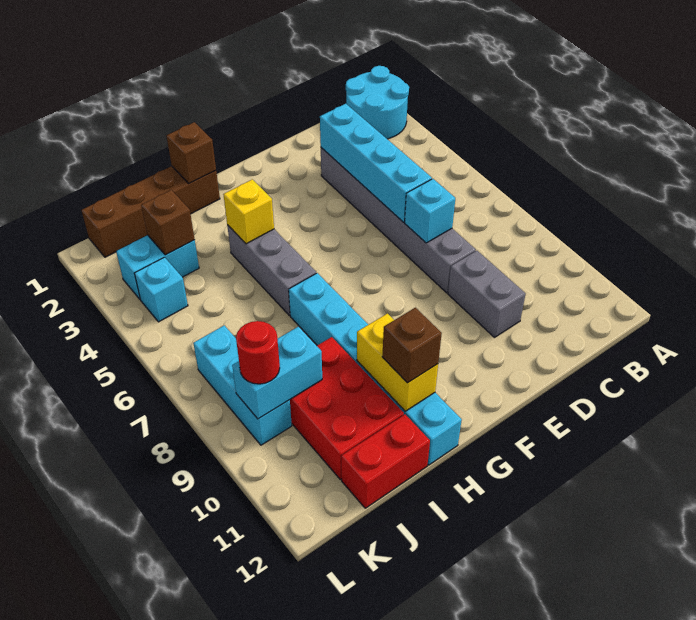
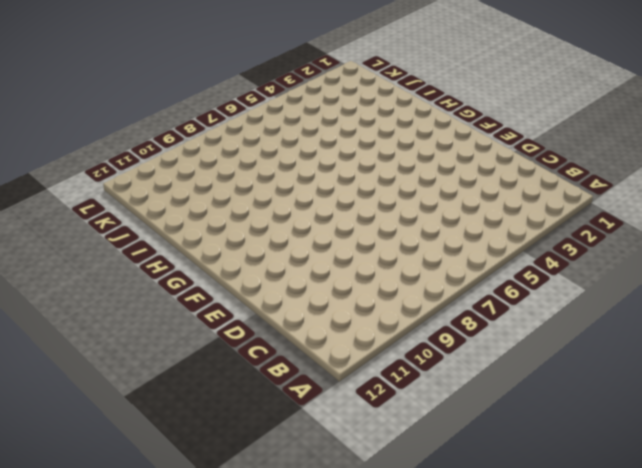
none -> cyan 2x2 round brick [346,66,409,139]
none -> grey 1x6 brick [321,148,476,293]
none -> grey 1x2 brick [448,251,525,337]

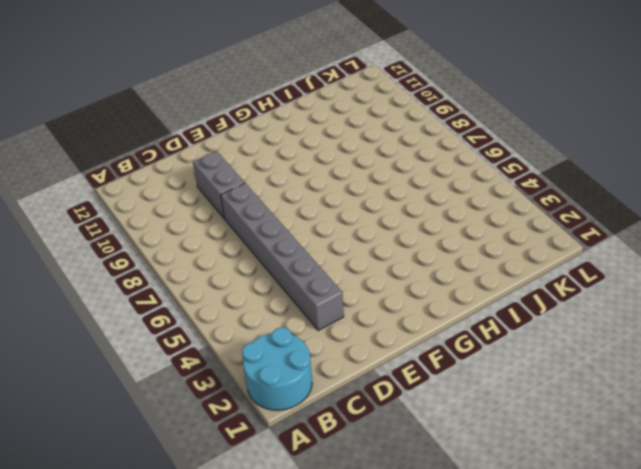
none -> brown 1x4 brick [82,166,220,257]
none -> grey 1x3 brick [227,225,316,316]
none -> cyan 1x6 brick [289,273,462,465]

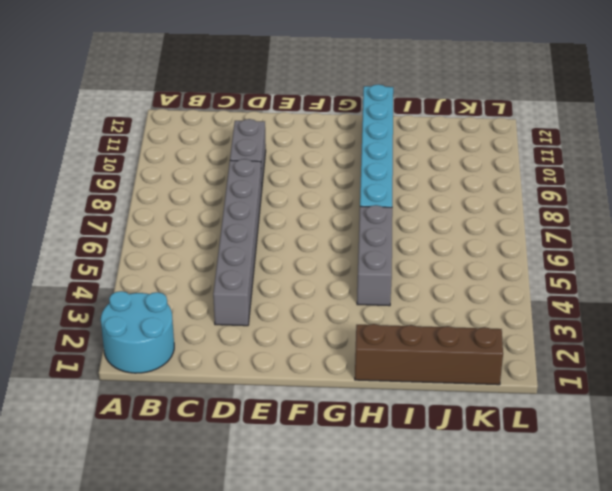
none -> red 2x3 brick [290,337,404,479]
none -> red 1x2 brick [341,414,430,508]
none -> cyan 1x2 brick [116,235,199,299]

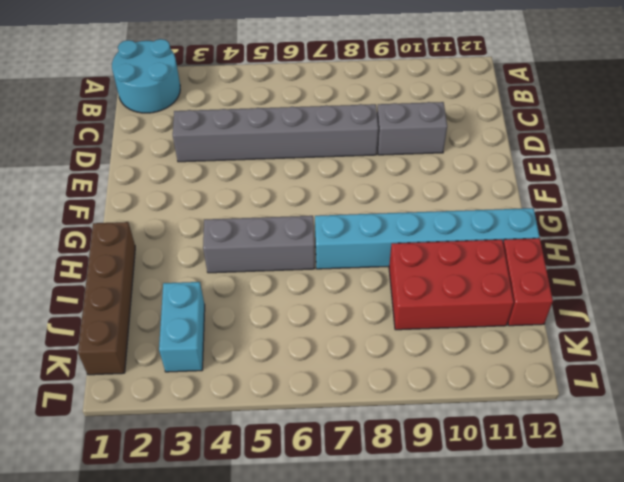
none -> cyan 1x1 brick [135,257,188,322]
none -> cyan 1x3 brick [193,325,292,445]
none -> cyan 1x4 brick [320,104,432,222]

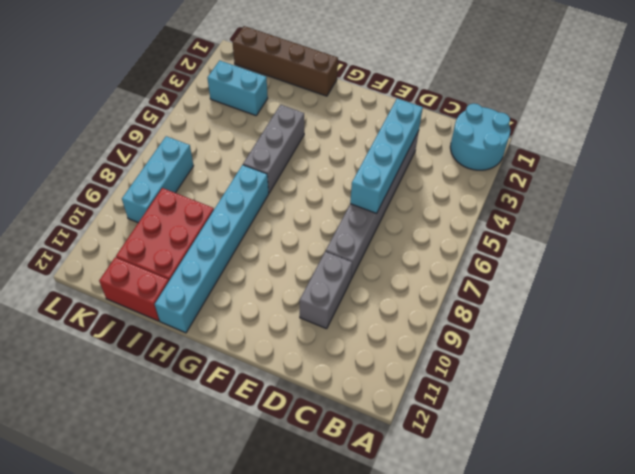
none -> cyan 1x1 brick [135,257,188,322]
none -> cyan 1x1 brick [405,179,455,243]
none -> brown 1x1 brick [167,122,216,183]

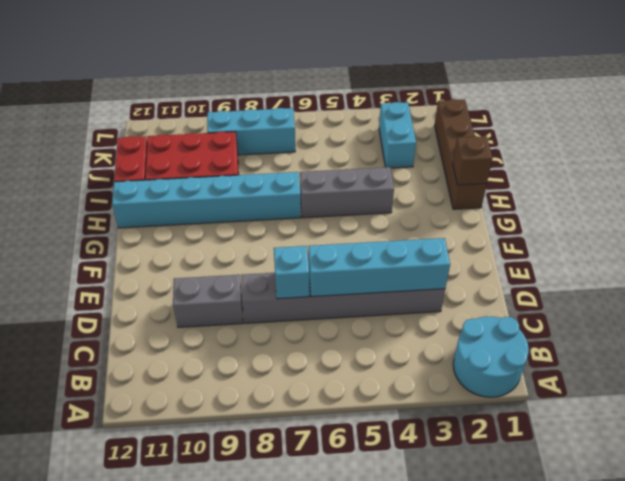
none -> cyan 1x1 brick [135,257,188,322]
none -> yellow 1x1 brick [223,179,274,244]
none -> yellow 1x2 brick [357,314,438,411]

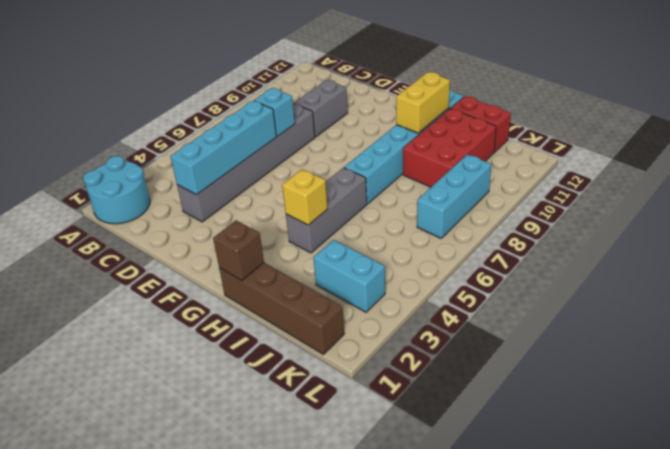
none -> cyan 1x1 brick [135,257,188,322]
none -> brown 1x1 brick [141,190,195,255]
none -> cyan 1x2 brick [232,327,322,419]

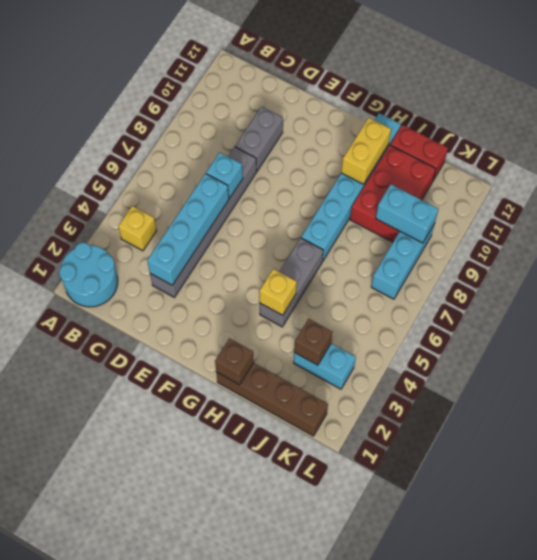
yellow 1x1 brick [118,206,157,251] -> none
none -> cyan 1x1 brick [135,257,188,322]
none -> brown 1x1 brick [382,308,442,383]
none -> red 1x1 round brick [236,321,280,384]

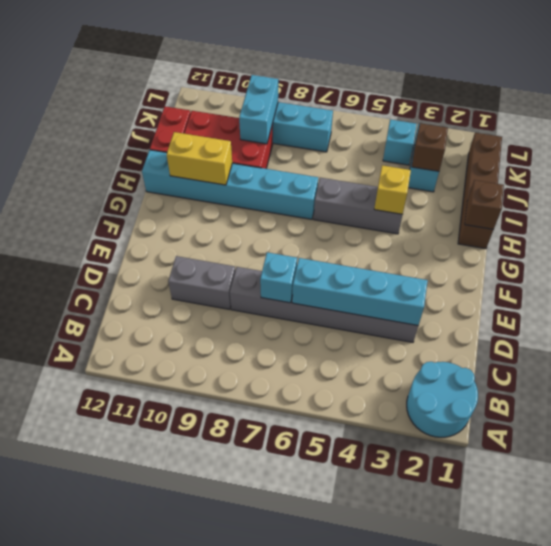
none -> brown 1x1 brick [382,308,442,383]
none -> red 1x1 round brick [236,321,280,384]

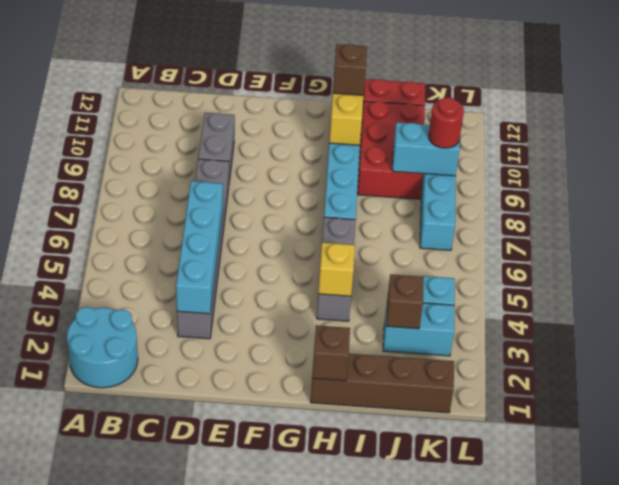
none -> cyan 1x1 brick [405,179,455,243]

